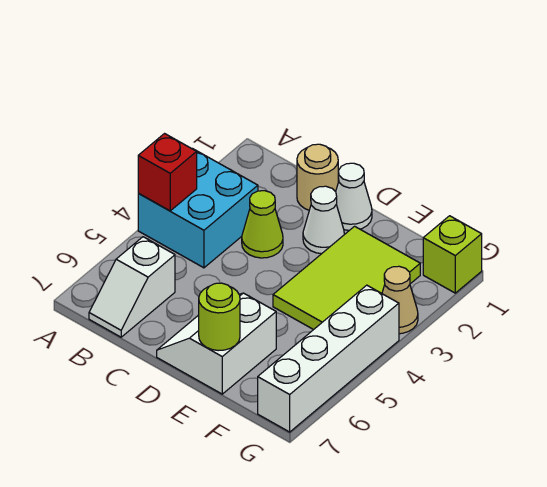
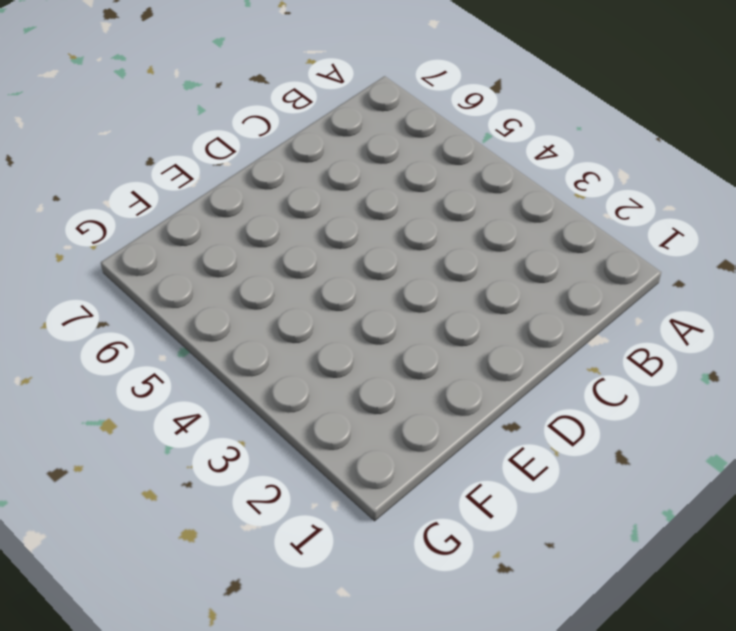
none -> cyan 2x2 brick [138,148,258,268]
none -> white 1x2 slope [89,237,175,337]
none -> tan 1x1 round brick [297,144,338,210]

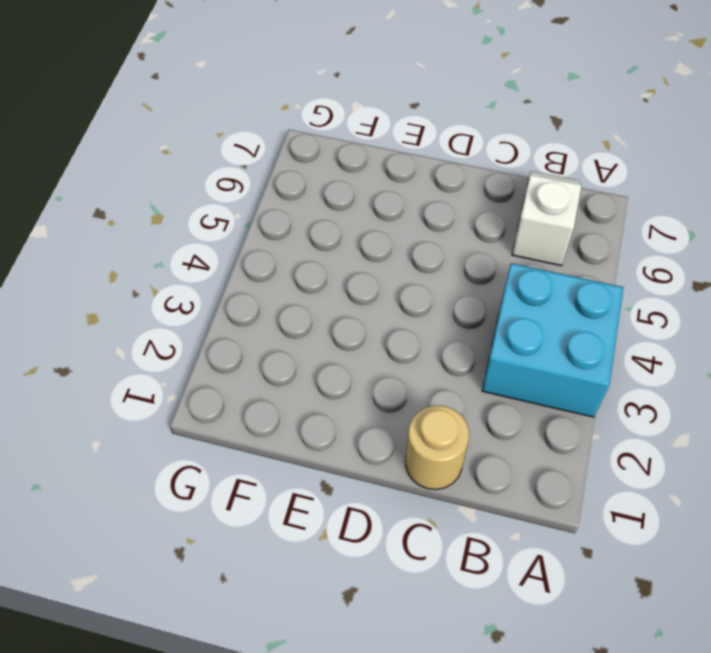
none -> lime 1x1 cone [242,191,283,258]
none -> white 1x1 cone [336,163,372,230]
none -> white 1x1 cone [303,186,344,254]

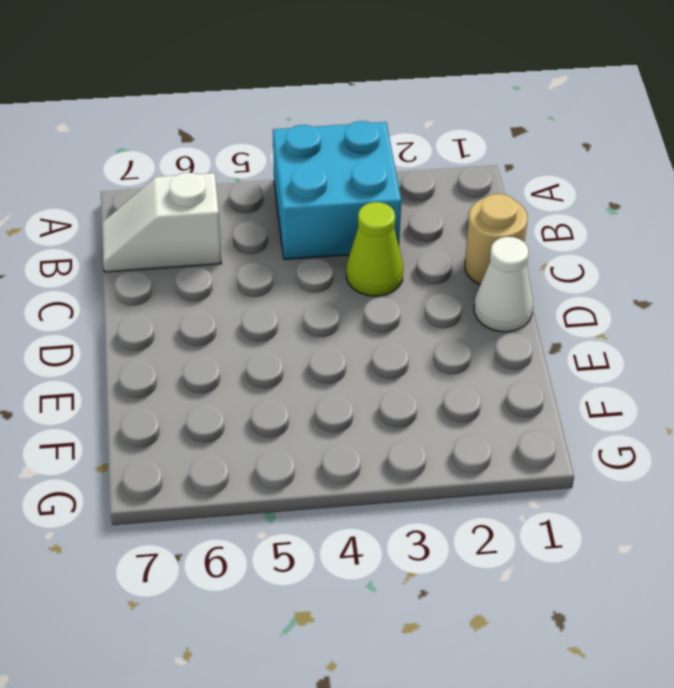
none -> white 1x1 cone [303,186,344,254]
none -> white 2x2 slope [157,293,276,394]
none -> lime 2x3 tile [273,226,420,330]

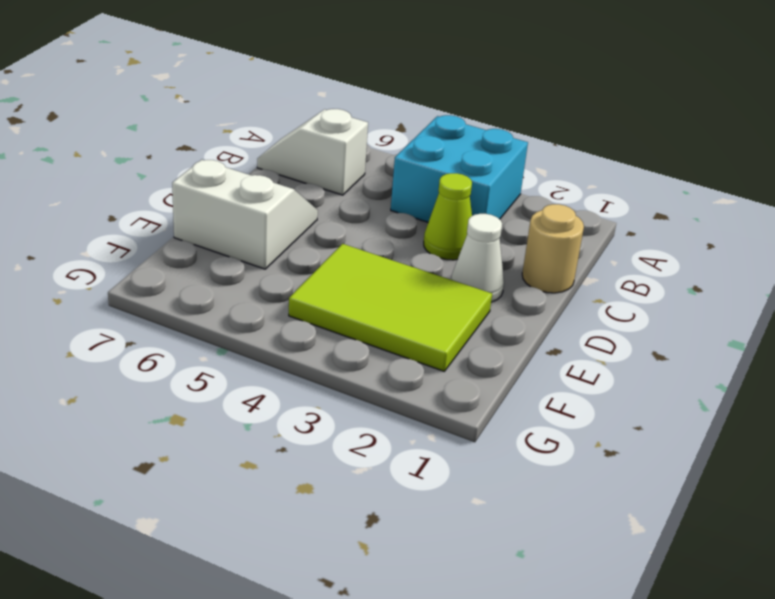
none -> white 1x1 cone [336,163,372,230]
none -> lime 1x1 brick [423,216,482,293]
none -> tan 1x1 cone [382,266,418,334]

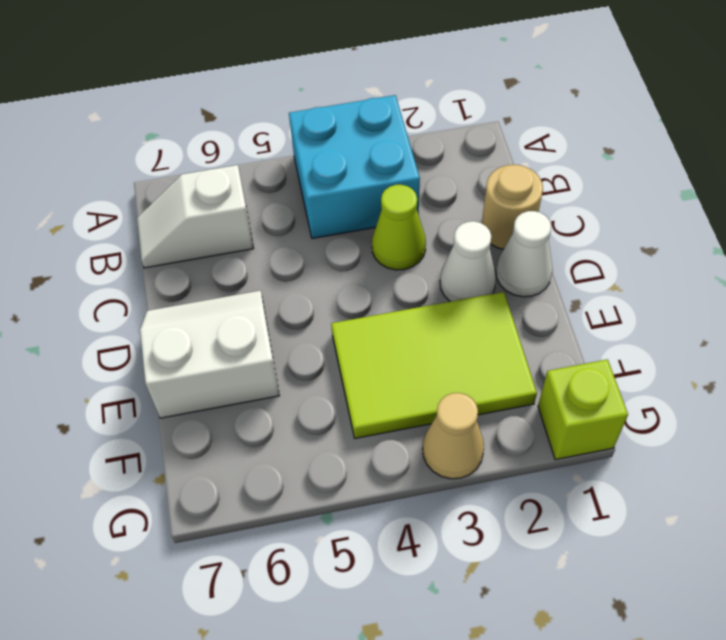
none -> white 1x4 brick [258,285,399,432]
none -> red 1x1 brick [138,134,197,211]
none -> lime 1x1 round brick [199,283,240,351]

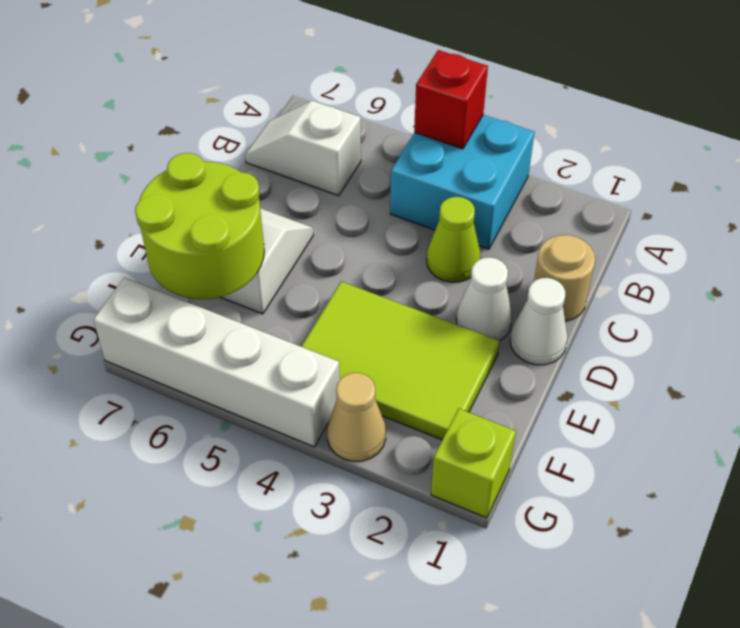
lime 2x2 round brick [135,153,264,299] -> lime 1x1 round brick [199,283,240,351]

